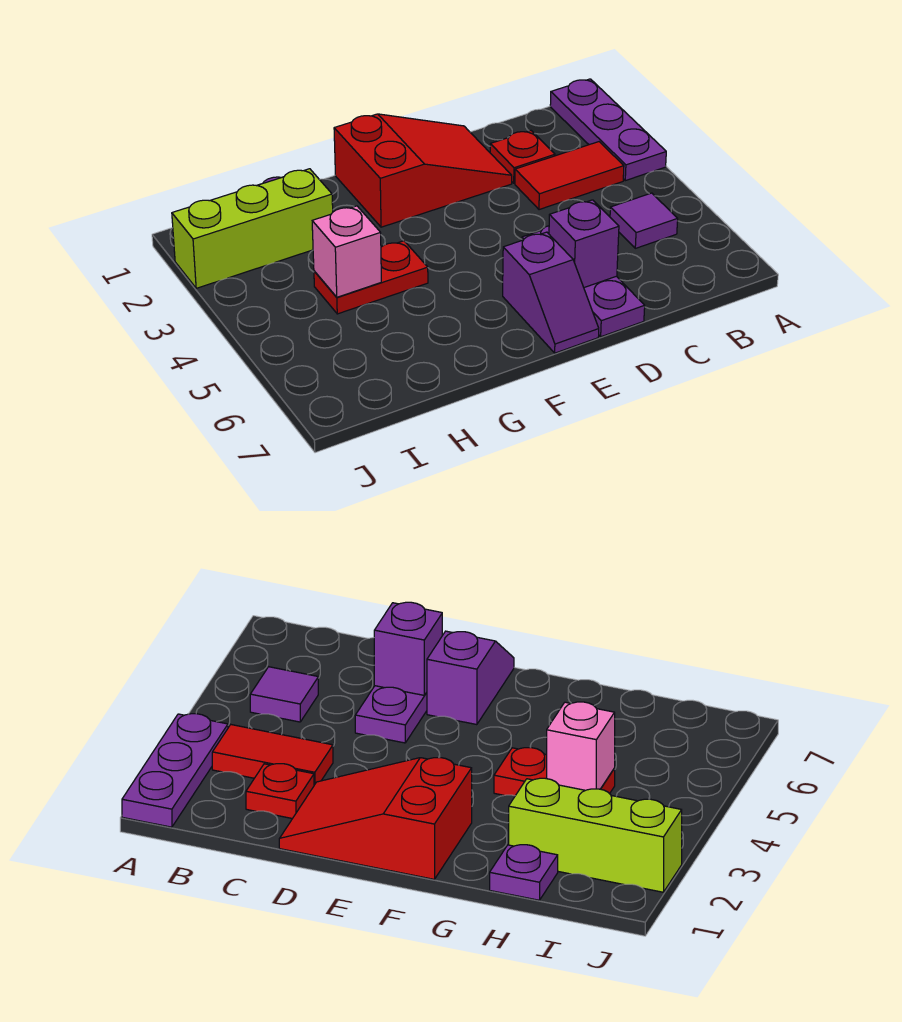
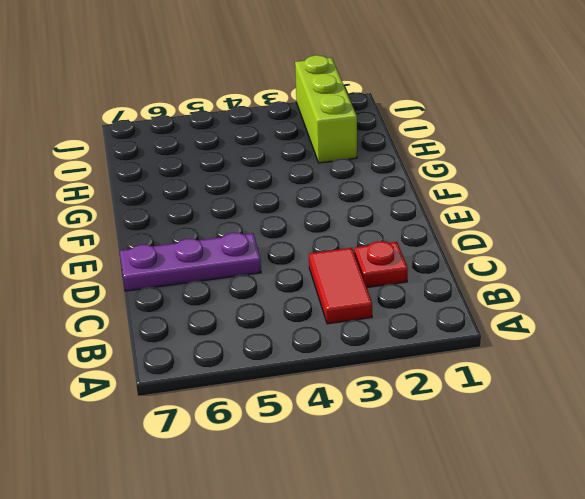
none -> purple 1x3 plate [550,79,666,181]
none -> purple 1x1 tile [610,193,678,248]
none -> red 2x3 slope [334,114,512,227]

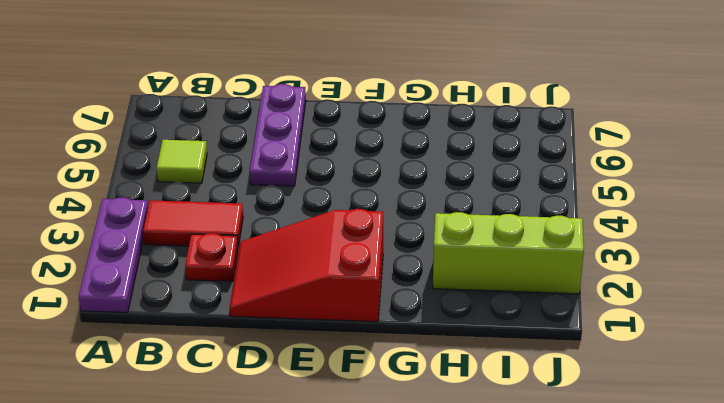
lime 1x1 tile [157,140,207,183] -> purple 1x1 tile [610,193,678,248]
none -> purple 1x2 slope [503,232,599,353]
none -> red 1x2 plate [314,241,428,314]
none -> purple 1x1 plate [490,845,558,900]

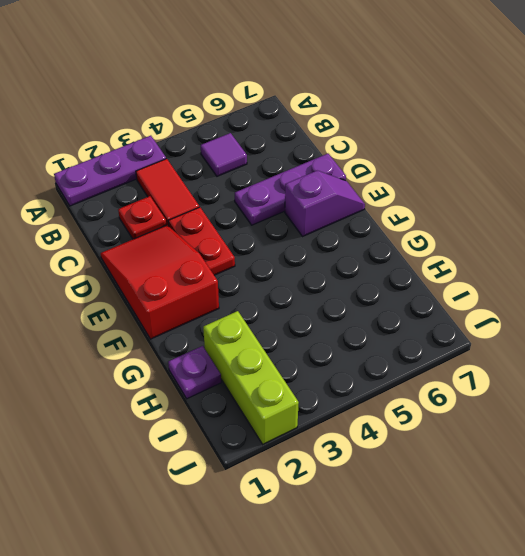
red 1x2 plate [168,207,235,275] -> red 1x2 plate moved to [314,241,428,314]
none -> purple 1x1 brick [549,200,619,287]
none -> pink 1x1 brick [312,206,381,297]

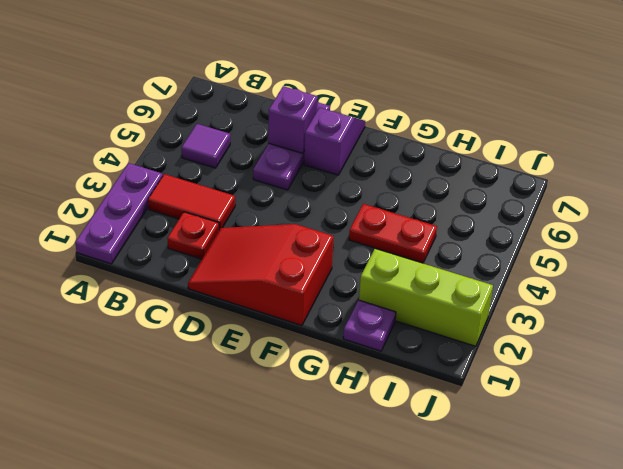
none -> pink 1x1 brick [312,206,381,297]

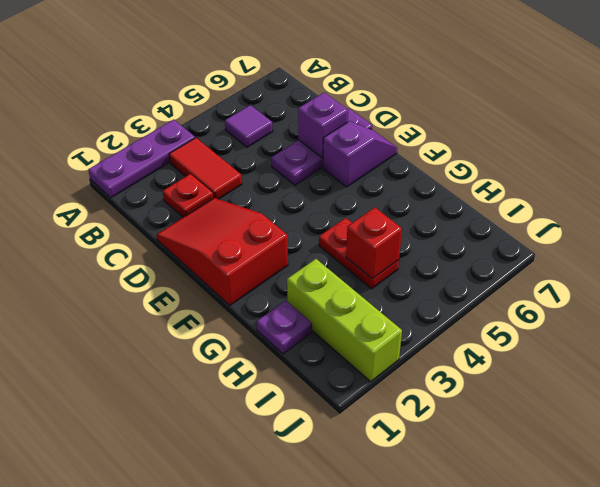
red 1x1 brick [346,208,402,279] -> pink 1x1 brick [312,206,381,297]

